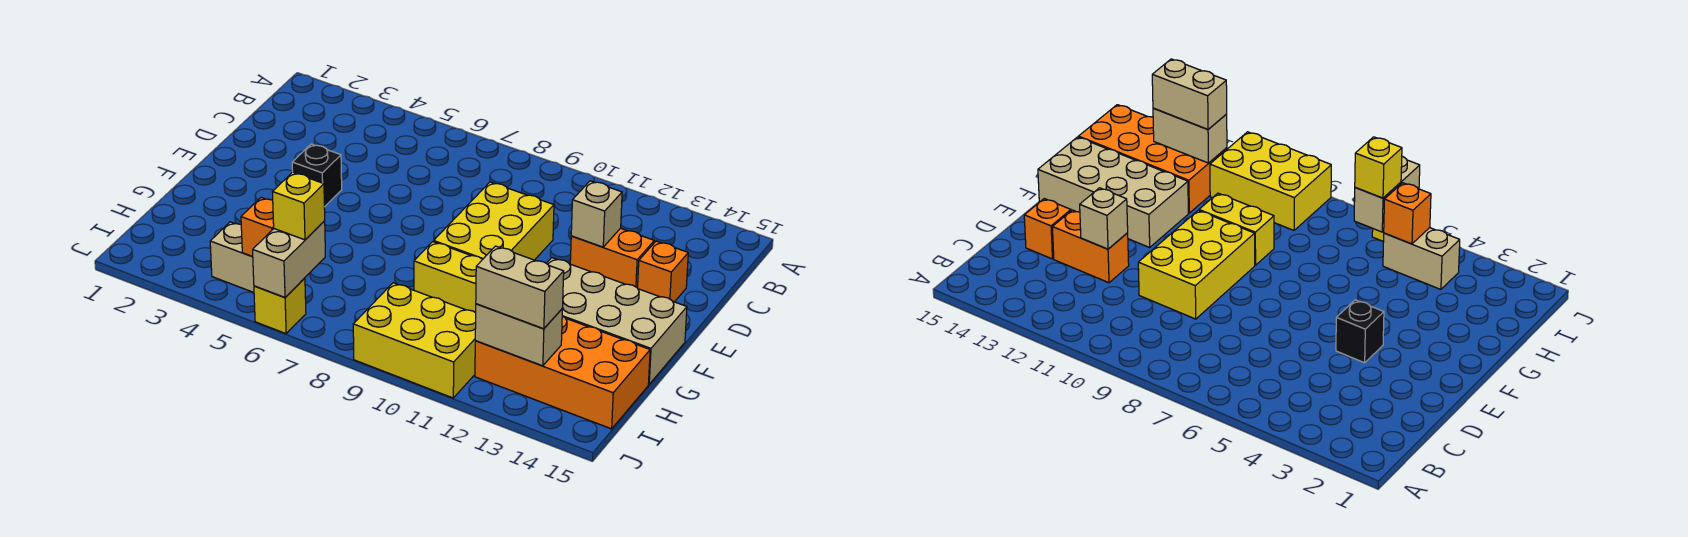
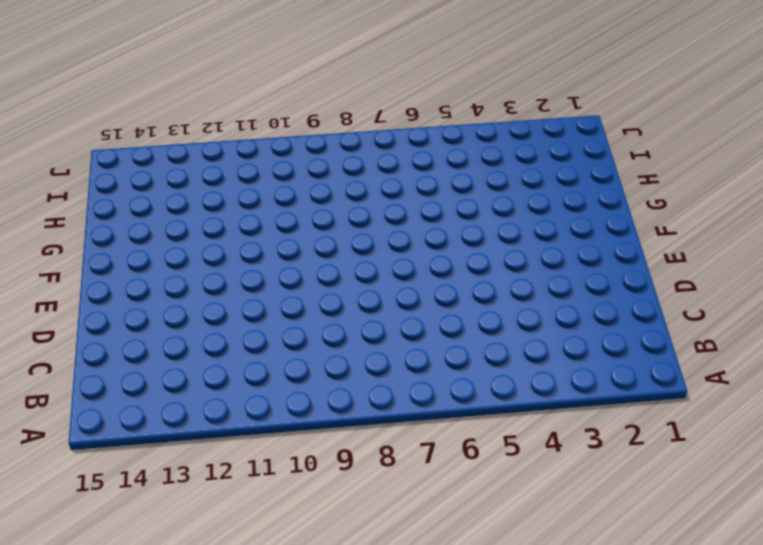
none -> yellow 2x3 brick [434,182,554,260]
none -> orange 1x2 brick [570,228,654,288]
none -> orange 1x1 brick [638,241,688,302]

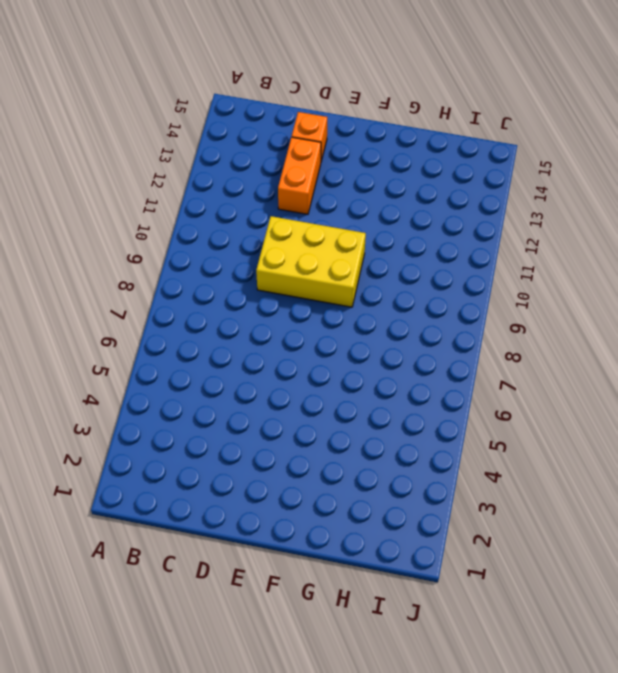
none -> black 1x1 brick [292,144,342,207]
none -> tan 2x4 brick [546,258,687,384]
none -> yellow 1x2 brick [414,242,483,313]

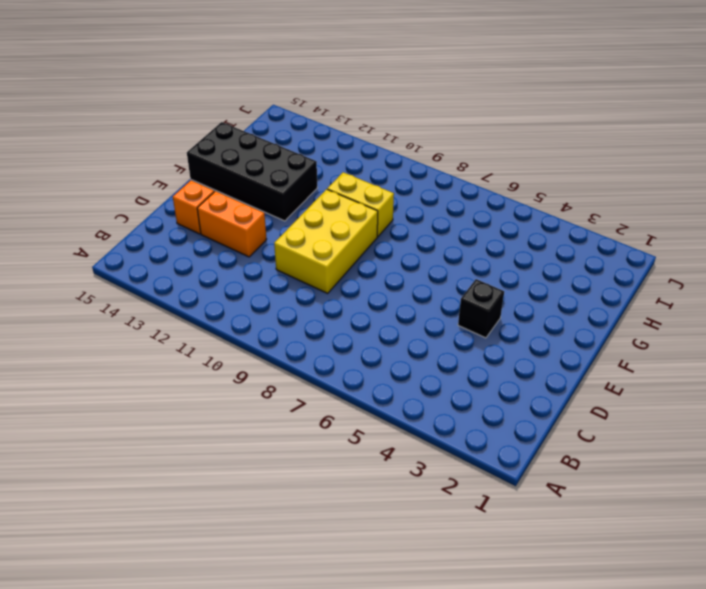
black 2x4 brick [187,122,317,221] -> tan 2x4 brick [546,258,687,384]
none -> orange 2x4 brick [475,316,650,429]
none -> tan 1x2 brick [210,222,254,292]
none -> yellow 2x3 brick [353,283,476,398]

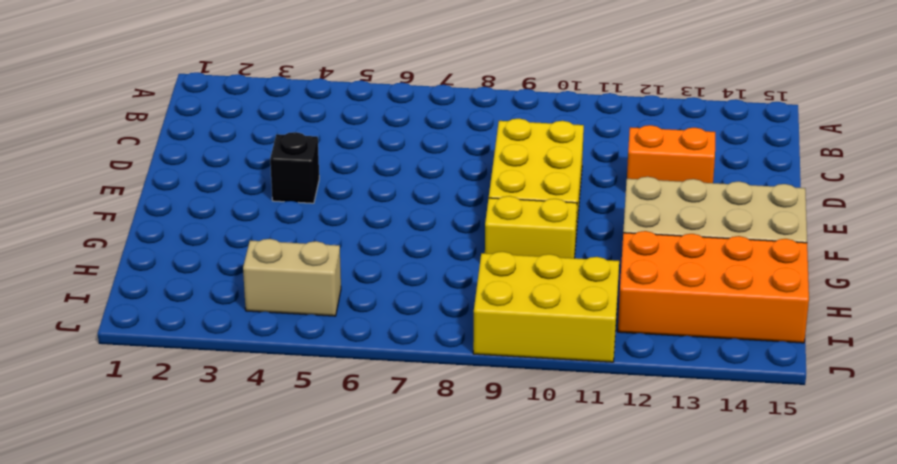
none -> orange 1x1 brick [638,241,688,302]
none -> yellow 1x1 brick [254,278,306,334]
none -> tan 1x1 brick [571,181,622,247]

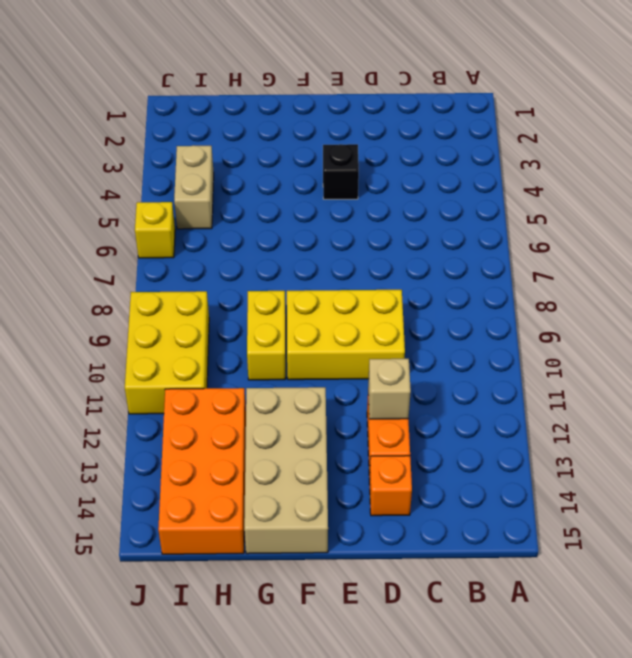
none -> orange 1x1 brick [241,198,274,257]
none -> tan 1x2 brick [253,221,325,298]
none -> tan 1x2 brick [475,304,562,366]

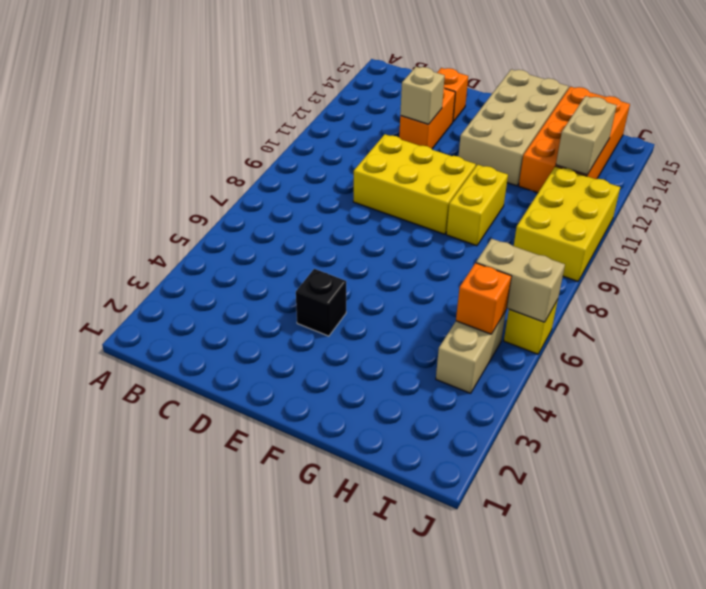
none -> yellow 1x1 brick [273,172,325,240]
none -> tan 1x2 brick [476,246,564,329]

